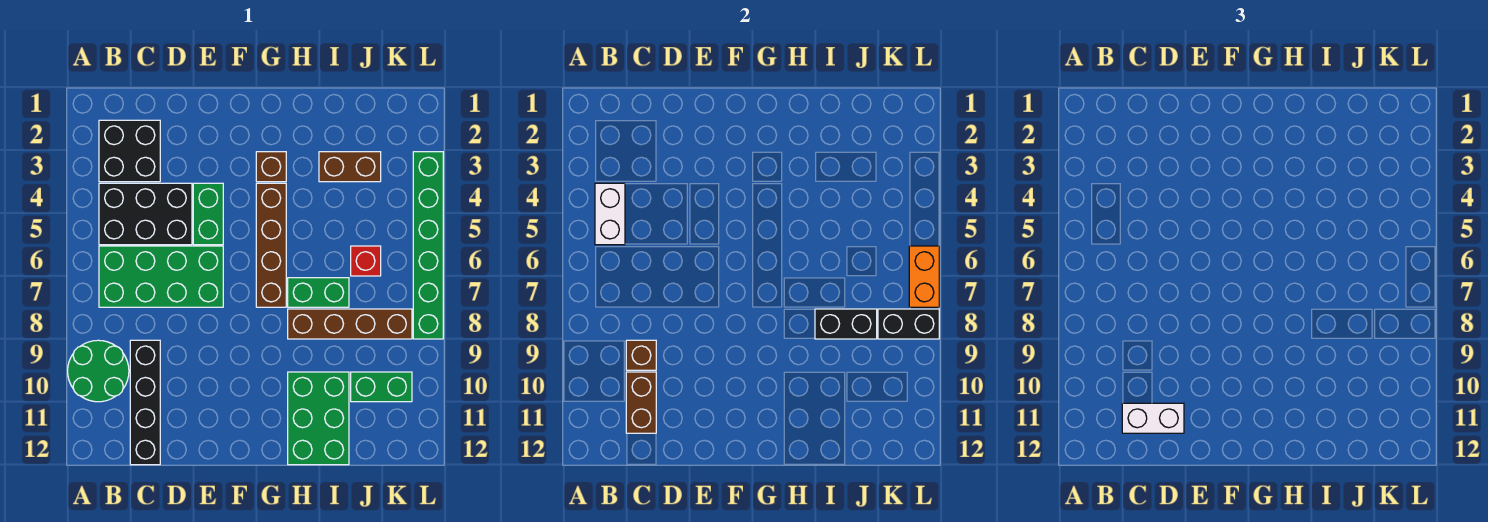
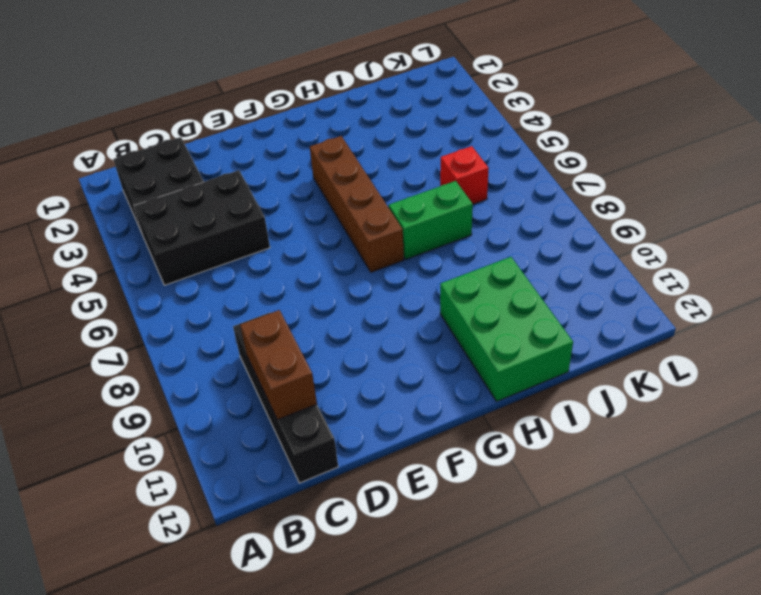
none -> green 2x2 round brick [68,340,129,402]
none -> green 2x4 brick [99,246,223,307]
none -> green 1x2 brick [193,183,223,245]

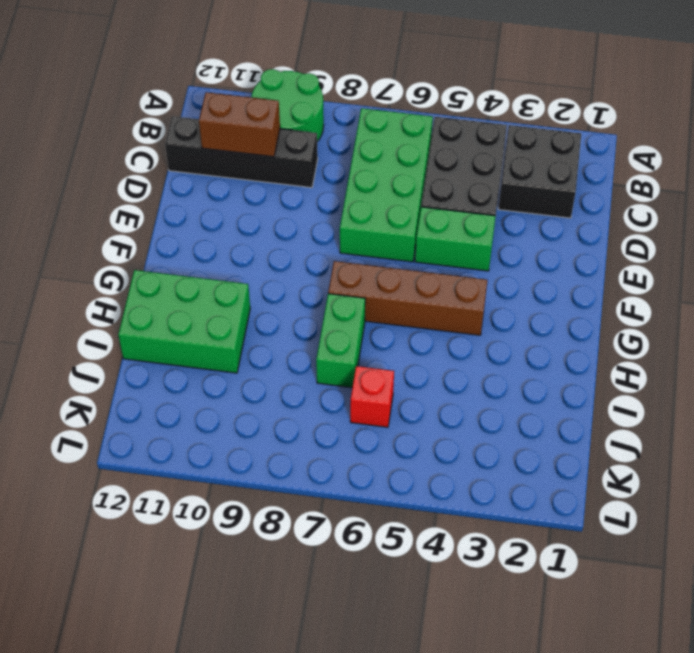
none -> brown 1x1 brick [256,152,286,182]
none -> brown 1x4 brick [288,309,412,339]
none -> brown 1x2 brick [319,152,381,182]

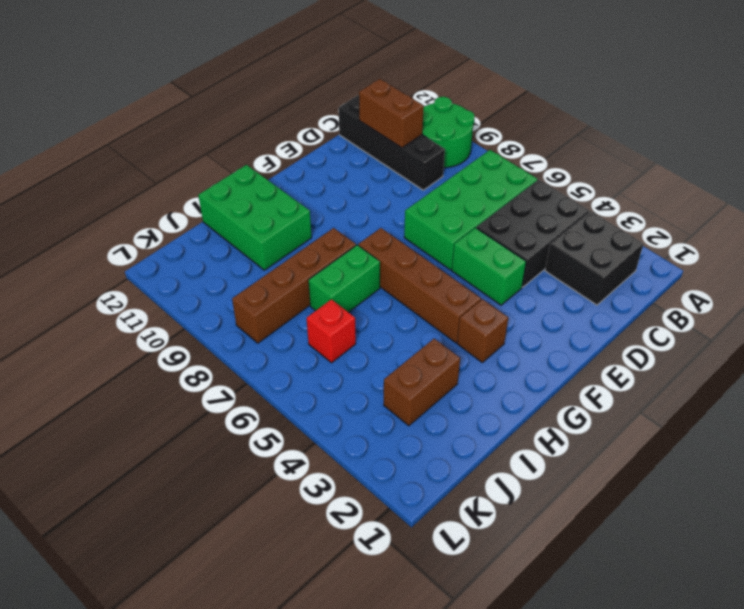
none -> green 1x2 brick [351,372,412,402]
none -> green 1x6 brick [413,152,443,339]
none -> white 1x2 brick [595,183,625,245]

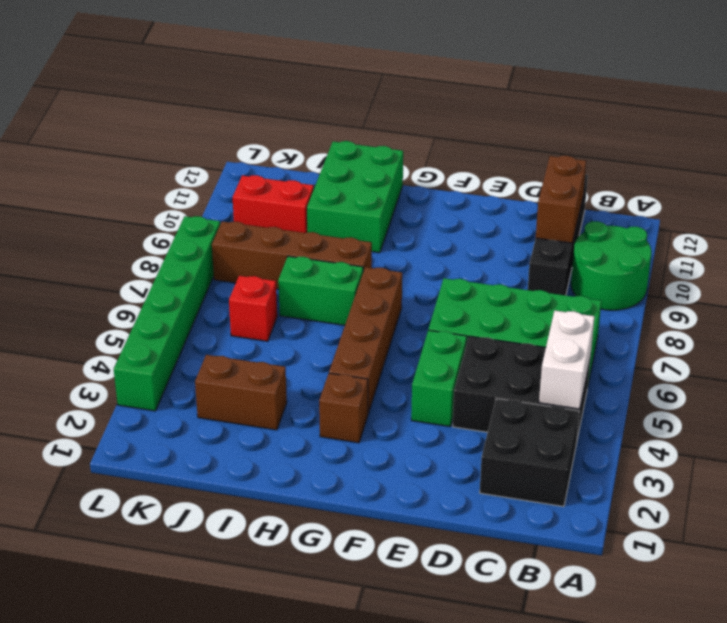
red 1x2 brick [233,175,314,233] -> green 1x2 brick [351,372,412,402]
none -> brown 1x1 brick [626,340,656,370]
none -> black 1x2 brick [815,309,877,339]
none -> black 1x2 brick [878,309,939,339]

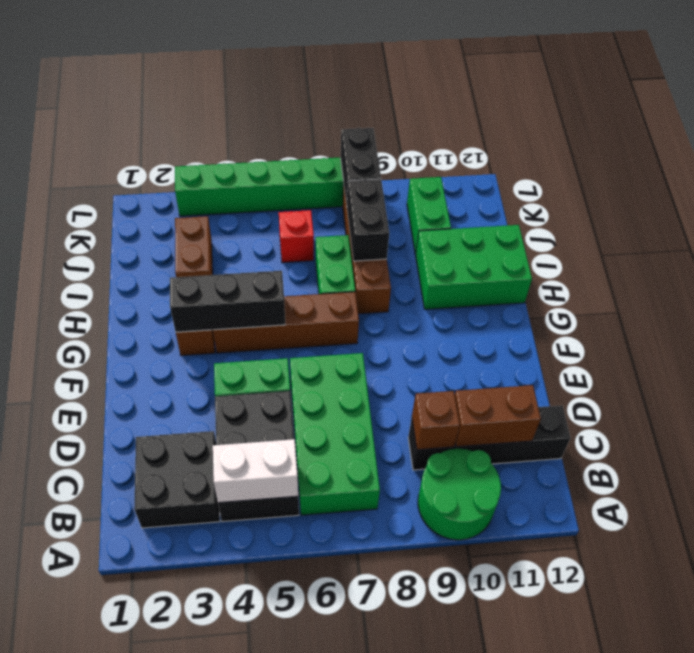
black 1x3 brick [170,271,285,332] -> none
none -> orange 1x2 brick [909,246,939,307]
none -> white 1x2 brick [1122,403,1184,433]

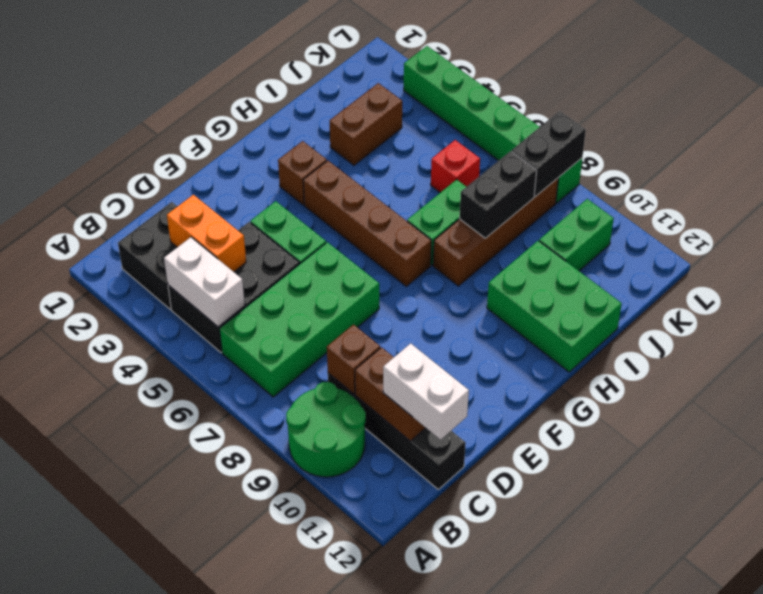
orange 1x2 brick [167,195,246,272] -> orange 1x2 brick moved to [909,246,939,307]
white 1x2 brick [383,343,469,440] -> white 1x2 brick turned to [1122,403,1184,433]

